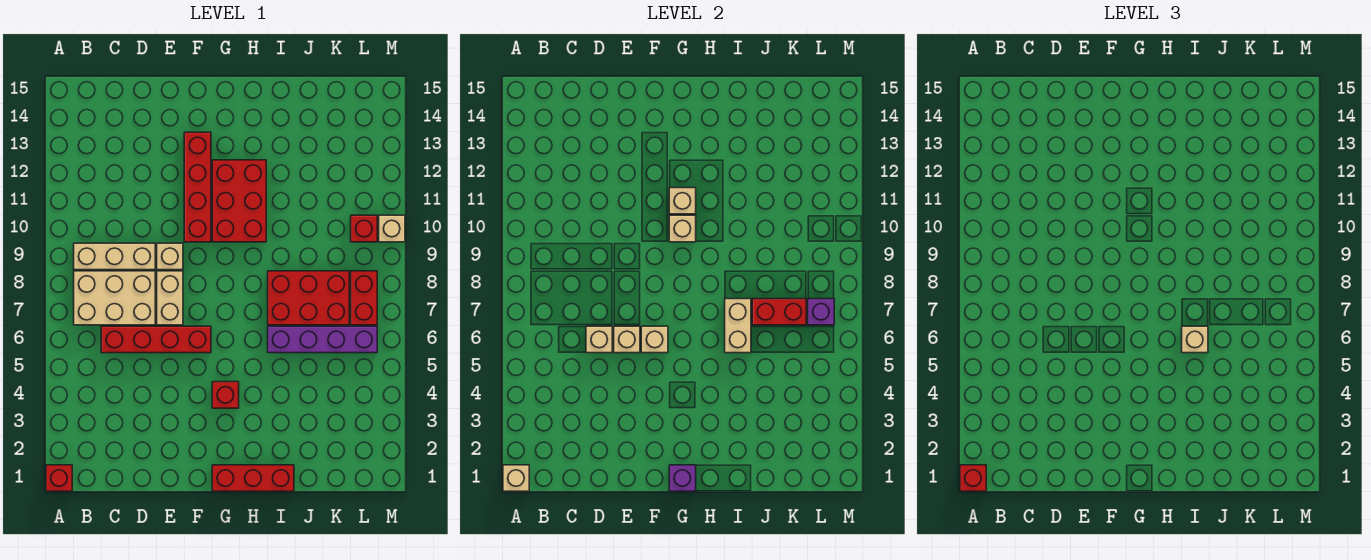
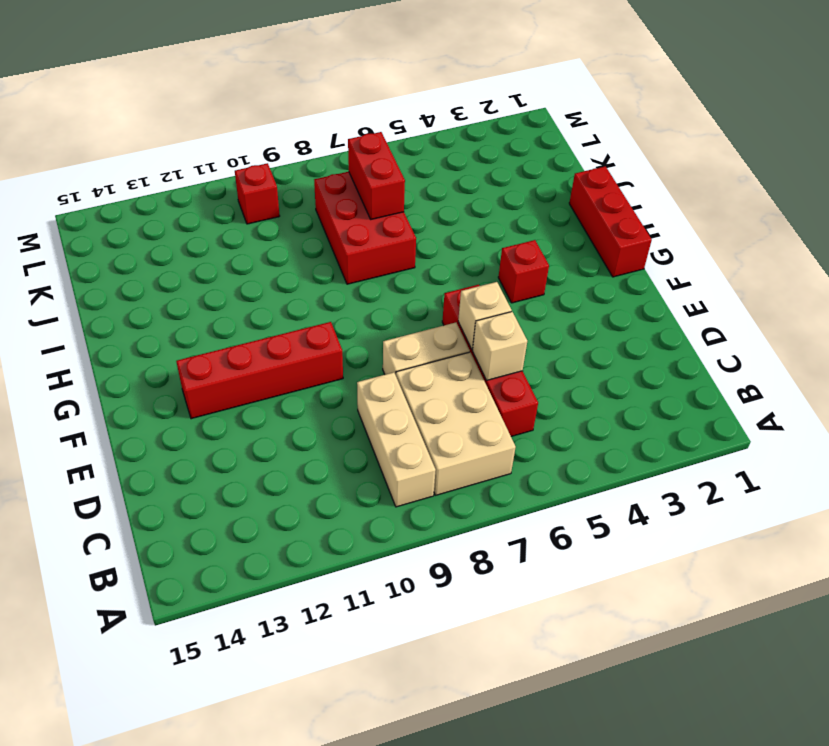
none -> red 1x1 brick [46,465,72,491]
none -> tan 1x1 brick [157,243,183,270]
none -> red 2x3 brick [212,160,266,242]

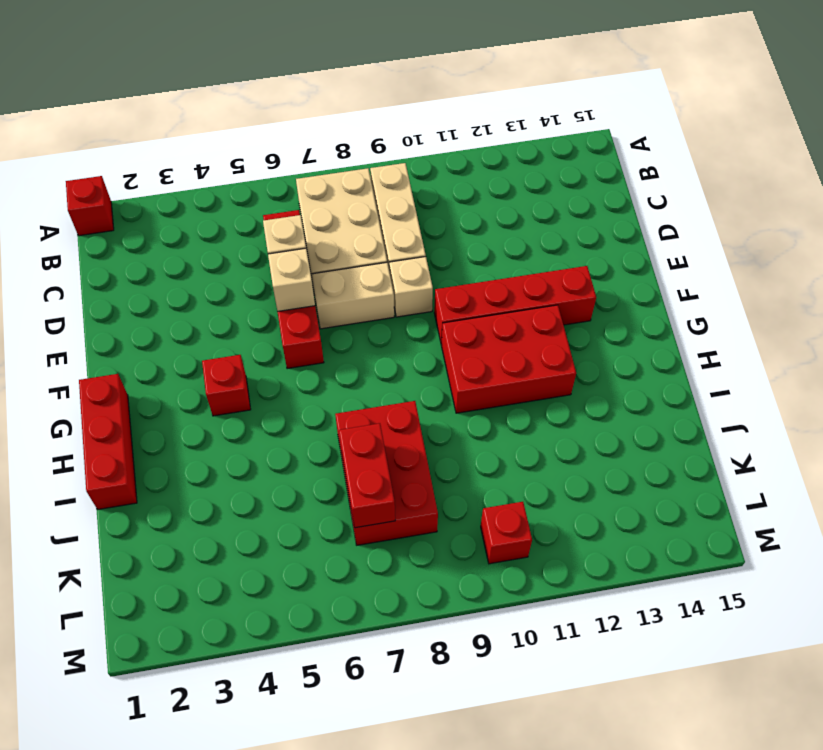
none -> purple 1x4 brick [268,326,377,353]
none -> red 1x2 brick [351,271,377,325]
none -> tan 1x1 brick [379,215,405,242]

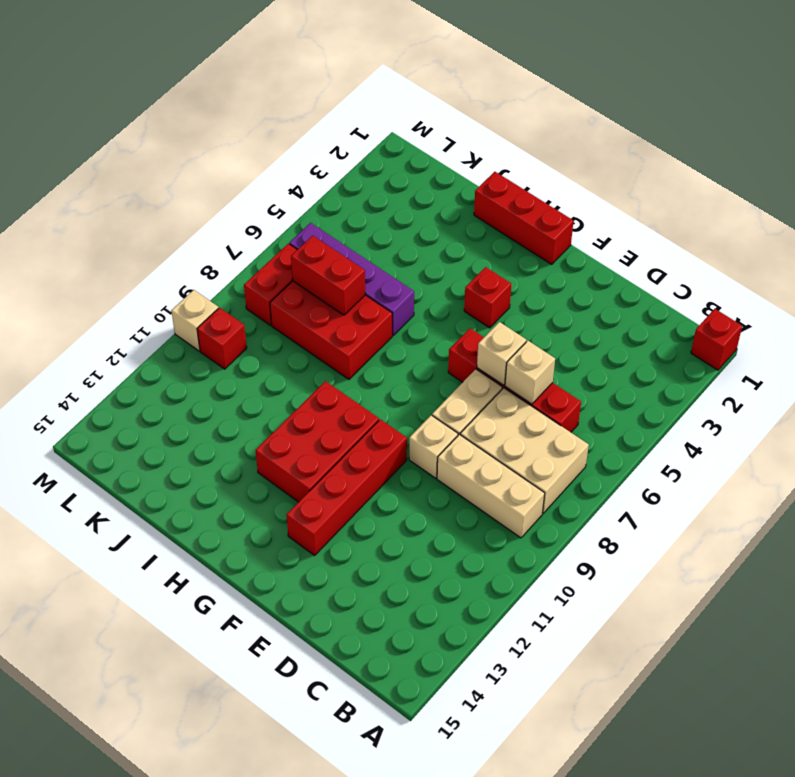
none -> tan 1x1 brick [503,465,529,491]
none -> tan 1x1 brick [641,326,668,353]
none -> purple 1x1 brick [669,465,696,491]

